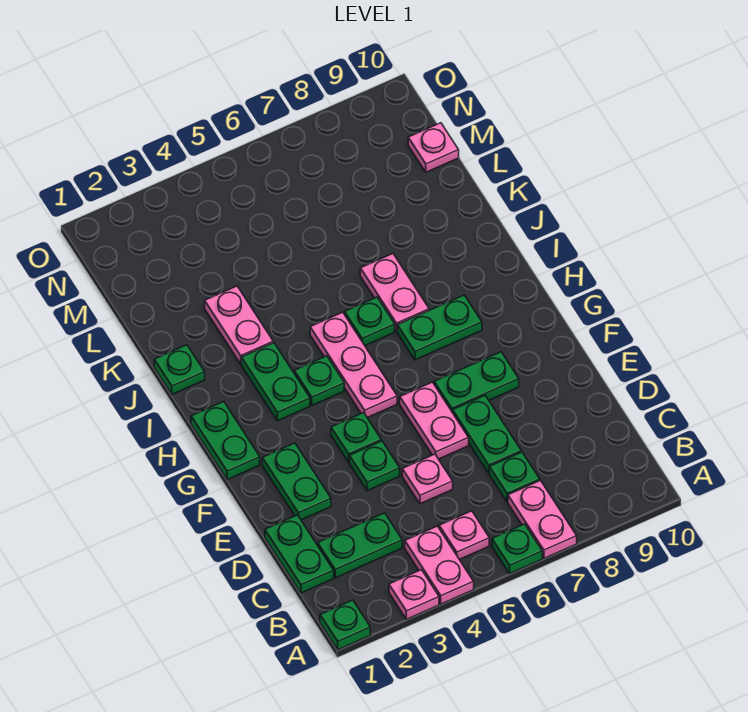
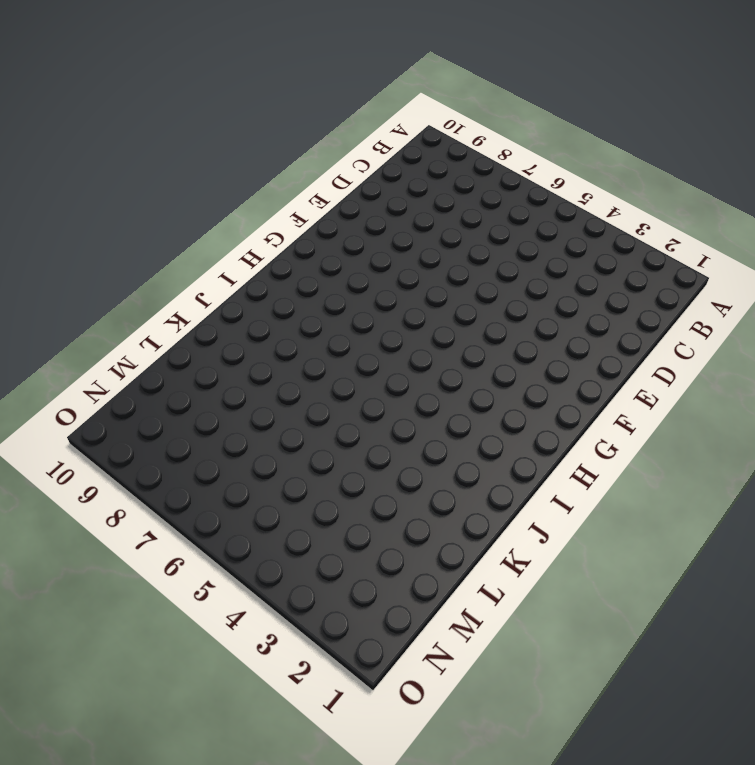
none -> green 1x1 plate [320,600,370,650]
none -> pink 1x1 plate [389,570,439,619]
none -> pink 1x2 plate [405,526,474,604]

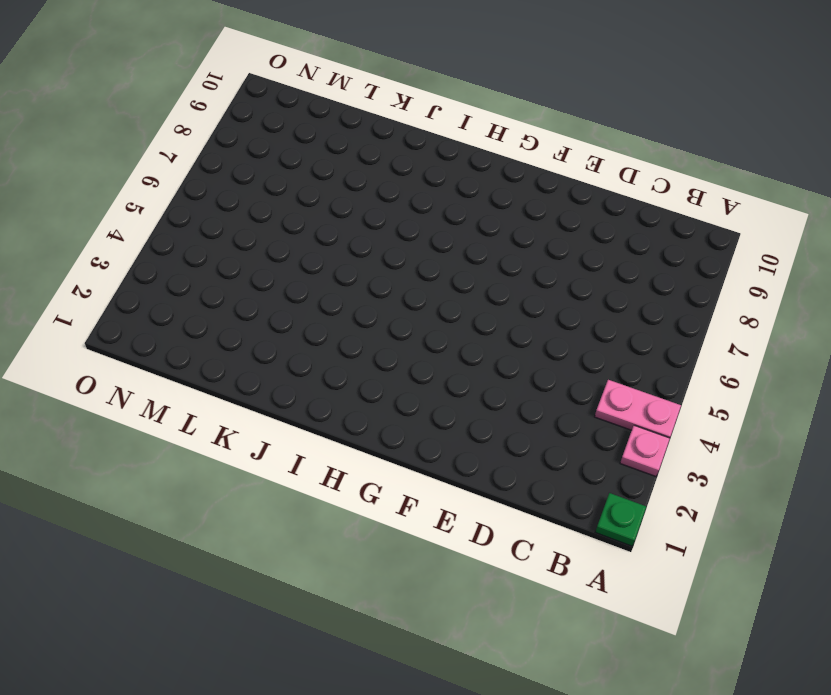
none -> green 1x1 plate [492,524,542,574]
none -> pink 1x2 plate [508,481,577,558]
none -> pink 1x1 plate [439,511,489,560]

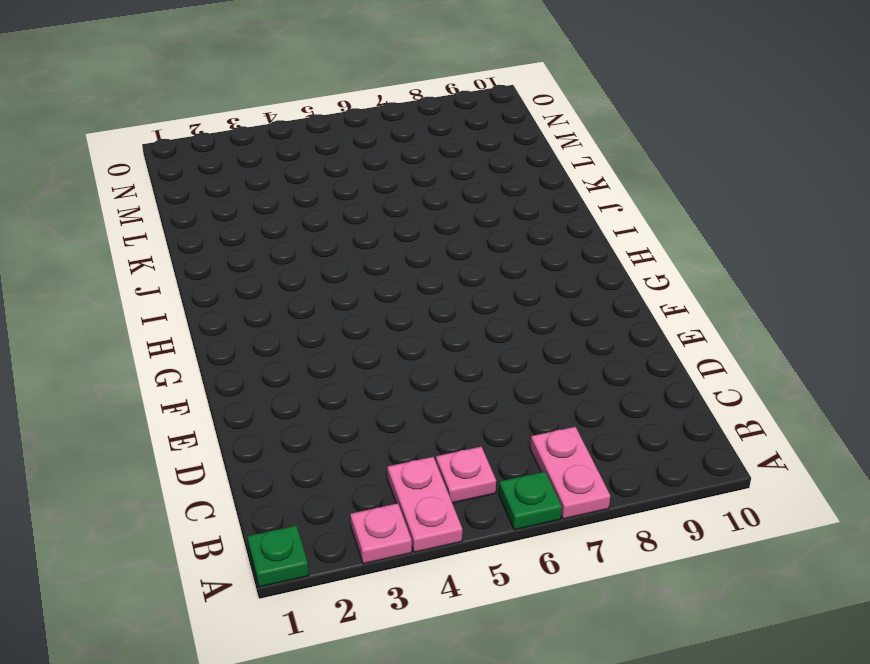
none -> green 1x2 plate [265,515,334,593]
none -> green 1x2 plate [318,513,402,578]
none -> green 1x1 plate [489,452,540,502]

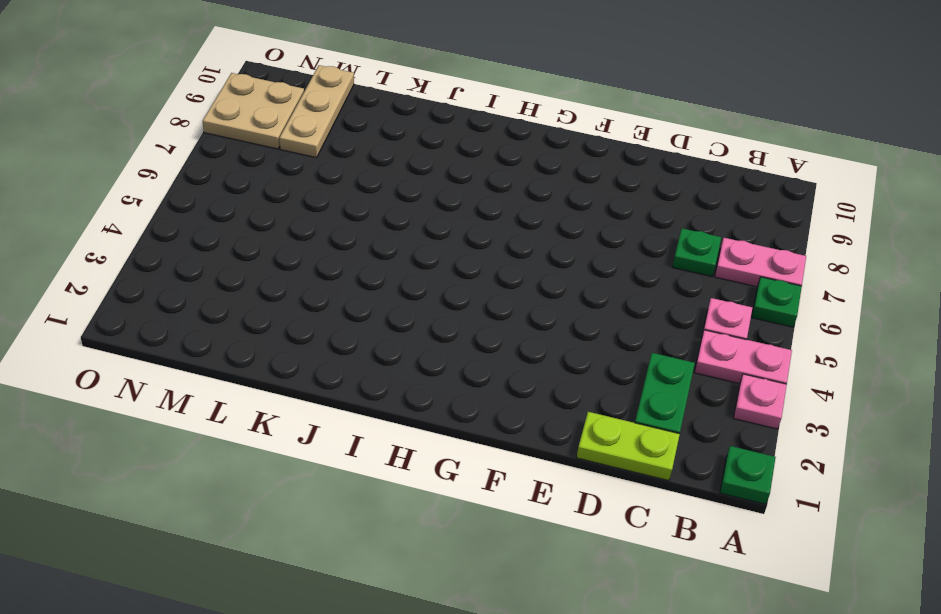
lime 1x2 plate [576,412,680,481] -> green 1x2 plate [265,515,334,593]
tan 1x3 plate [279,65,354,158] -> pink 1x1 plate [408,123,459,172]
tan 2x2 plate [203,73,304,149] -> none
none -> pink 1x1 plate [402,454,453,504]
none -> green 1x2 plate [453,396,521,473]
none -> green 1x2 plate [262,443,331,520]

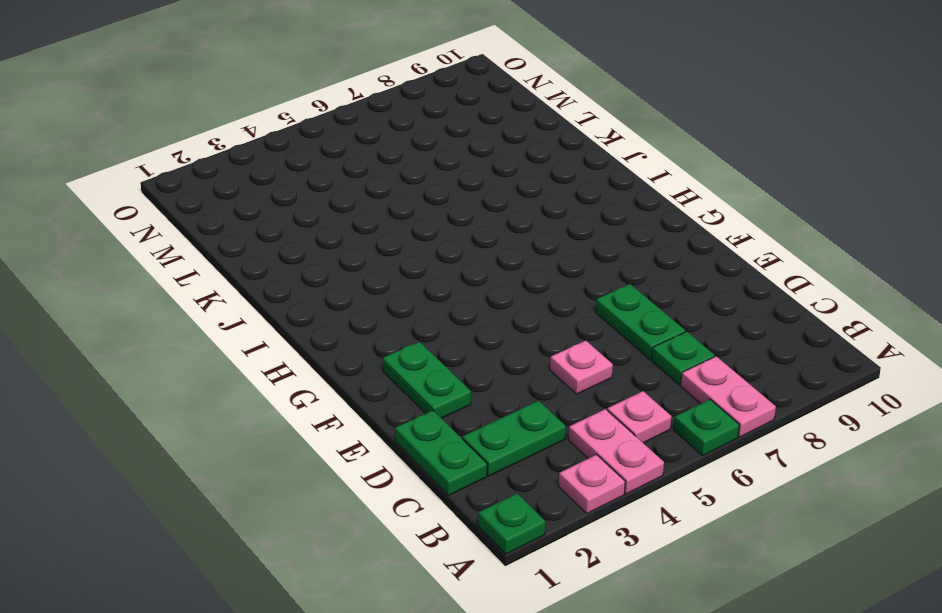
none -> green 1x1 plate [350,441,400,491]
none -> pink 1x2 plate [400,382,469,459]
none -> green 1x1 plate [331,413,381,462]

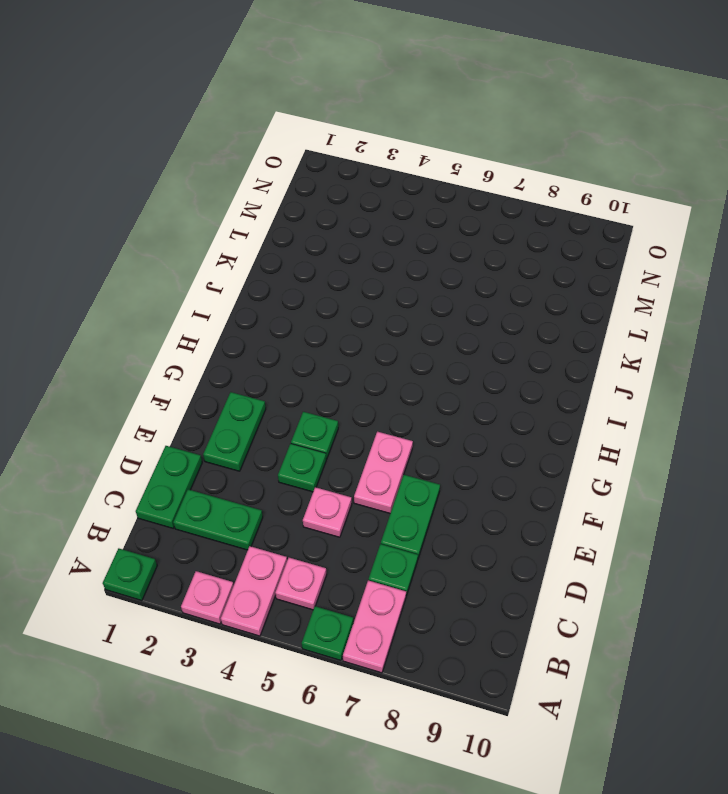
none -> green 1x2 plate [434,352,519,413]
none -> green 1x2 plate [191,402,260,480]
none -> pink 1x3 plate [310,312,397,418]

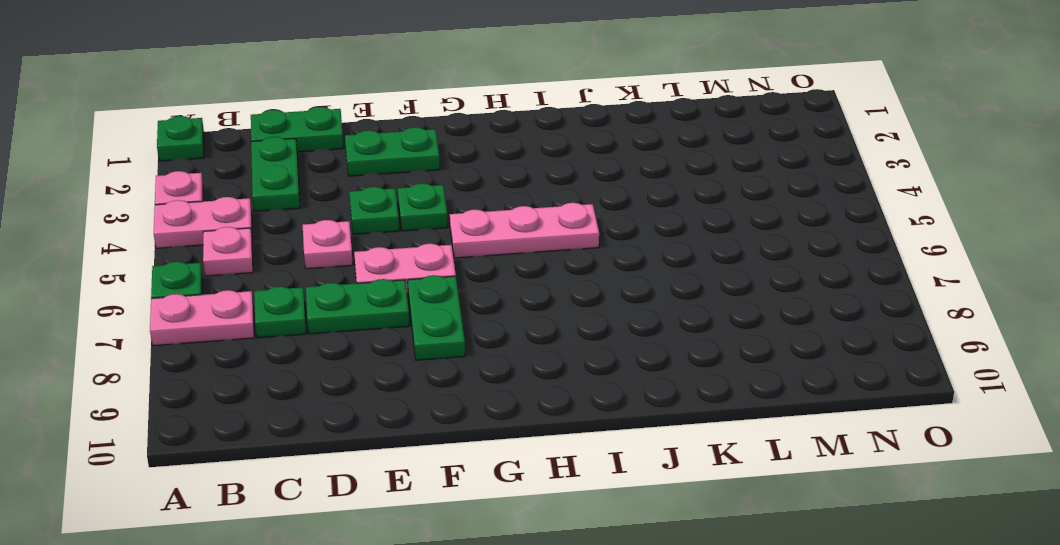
none -> green 1x2 plate [191,402,260,480]
none -> green 1x2 plate [241,343,310,421]
none -> green 1x1 plate [294,356,344,405]

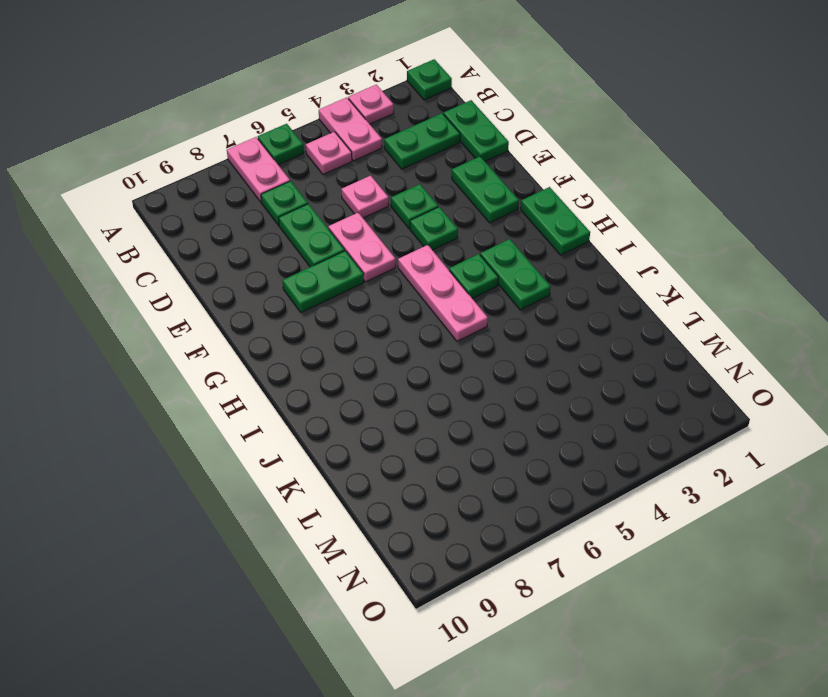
none -> green 1x2 plate [397,295,482,360]
none -> green 1x1 plate [345,297,395,345]
none -> pink 1x2 plate [360,254,429,332]

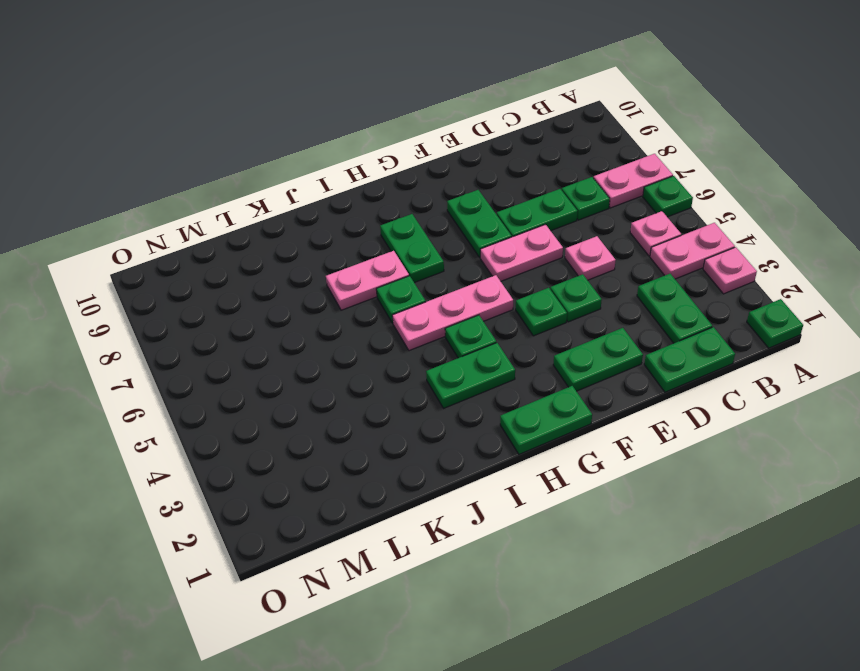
none -> green 1x1 plate [154,345,205,394]
none -> pink 1x2 plate [205,286,273,364]
none -> pink 1x1 plate [408,123,459,172]

